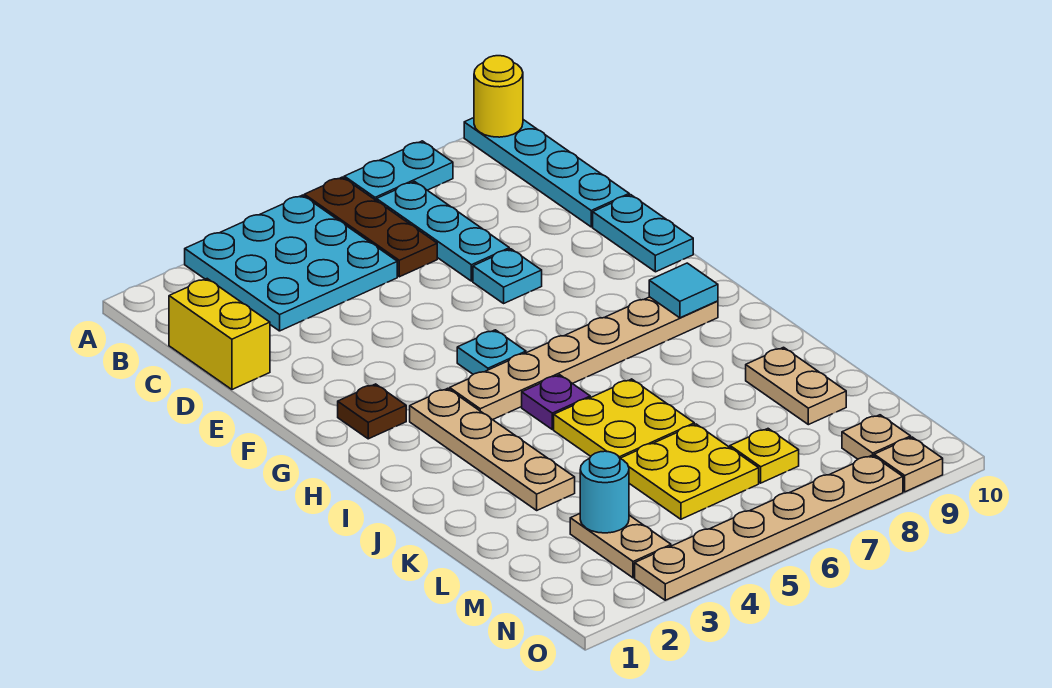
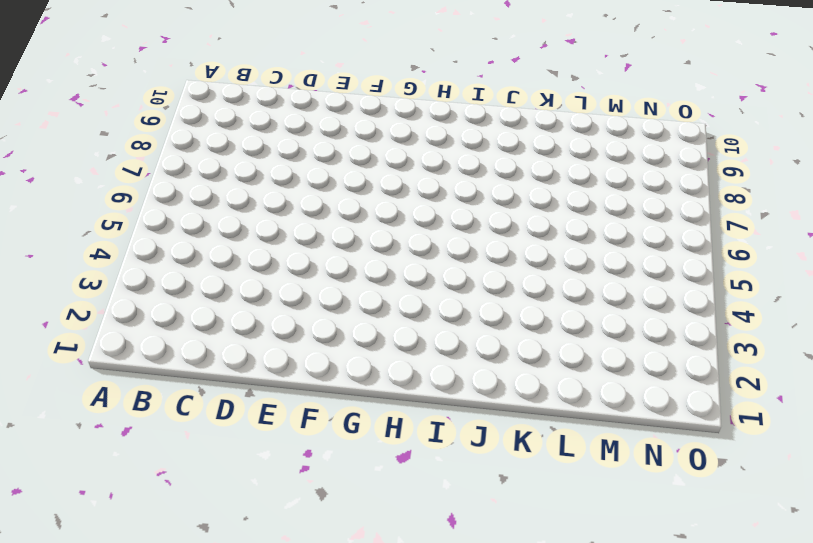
none -> cyan 3x3 plate [185,195,397,331]
none -> brown 1x3 plate [304,177,437,277]
none -> cyan 1x2 plate [344,141,453,201]

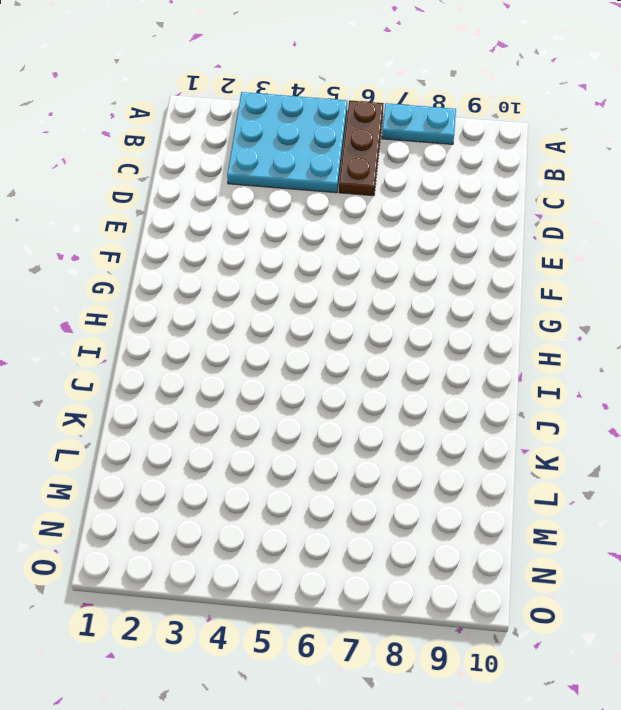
none -> cyan 1x4 plate [464,118,629,227]
none -> cyan 1x3 plate [377,182,509,281]
none -> yellow 1x2 brick [169,279,270,389]

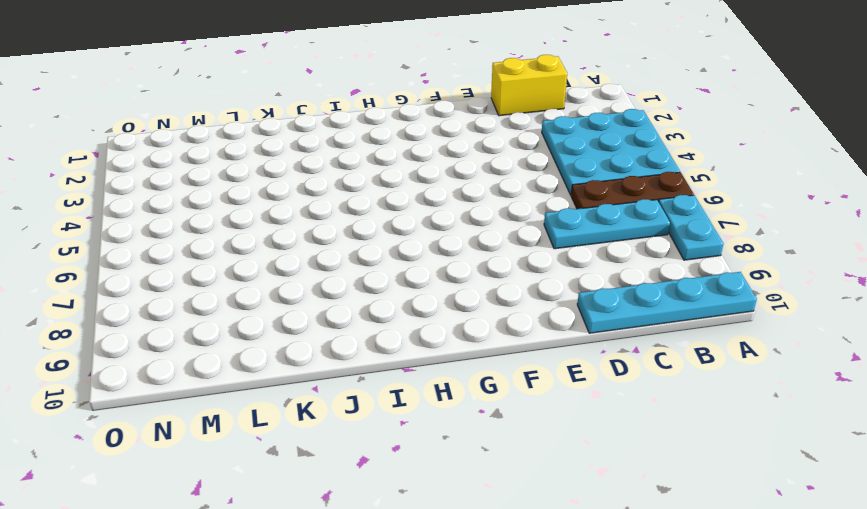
none -> cyan 1x1 plate [473,249,542,303]
none -> cyan 1x2 plate [593,195,693,272]
none -> brown 1x1 plate [338,384,406,439]

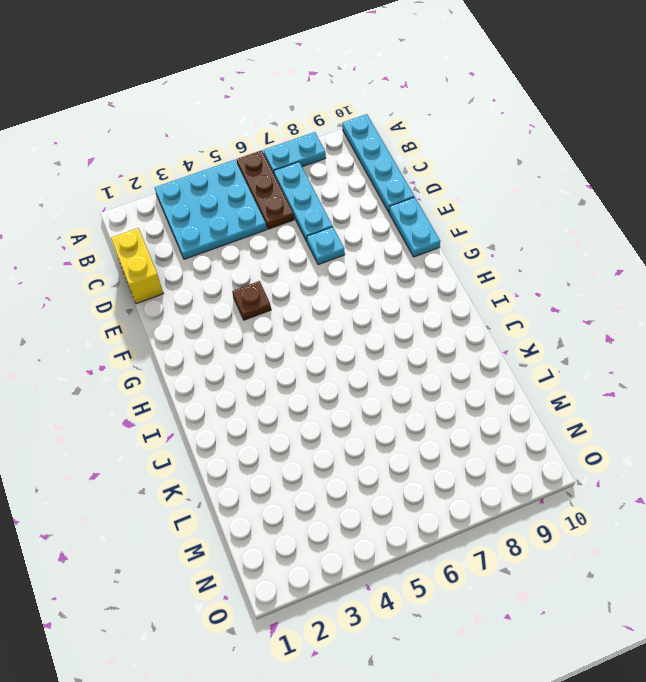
brown 1x1 plate [232,281,271,320] -> brown 1x1 plate moved to [338,384,406,439]
none -> cyan 1x1 plate [457,330,526,374]
none -> tan 1x4 plate [410,388,575,510]
none -> tan 1x6 plate [450,297,718,420]

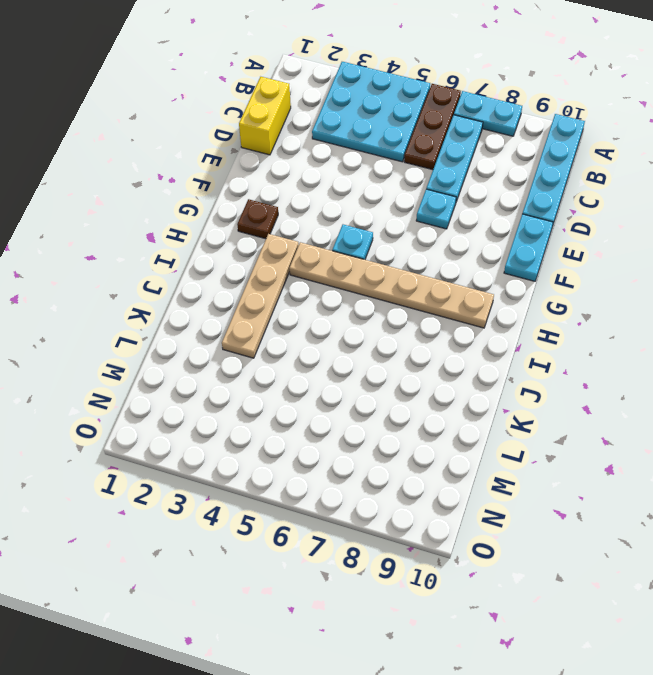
none -> purple 1x1 plate [522,375,590,429]
none -> yellow 2x2 plate [554,379,694,458]
none -> tan 1x2 plate [746,347,846,425]

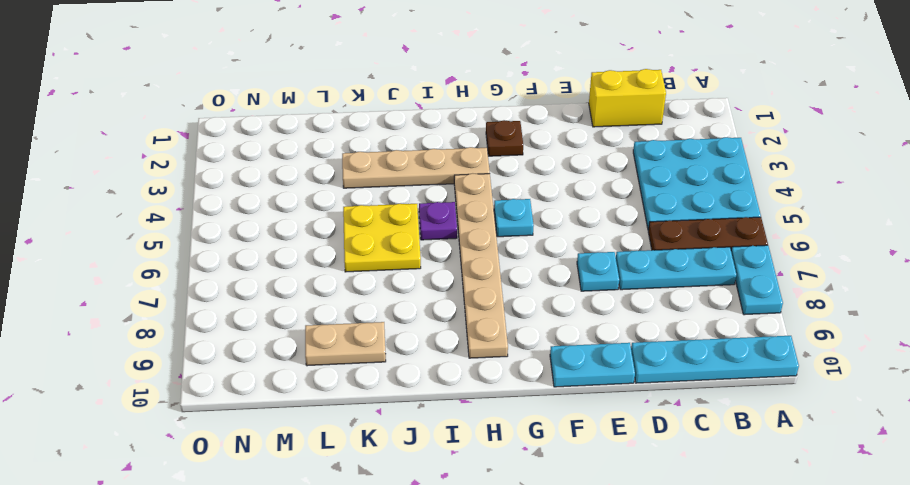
none -> yellow 2x2 plate [620,424,759,519]
none -> tan 1x2 plate [570,514,671,578]
none -> yellow 1x1 plate [730,429,799,483]

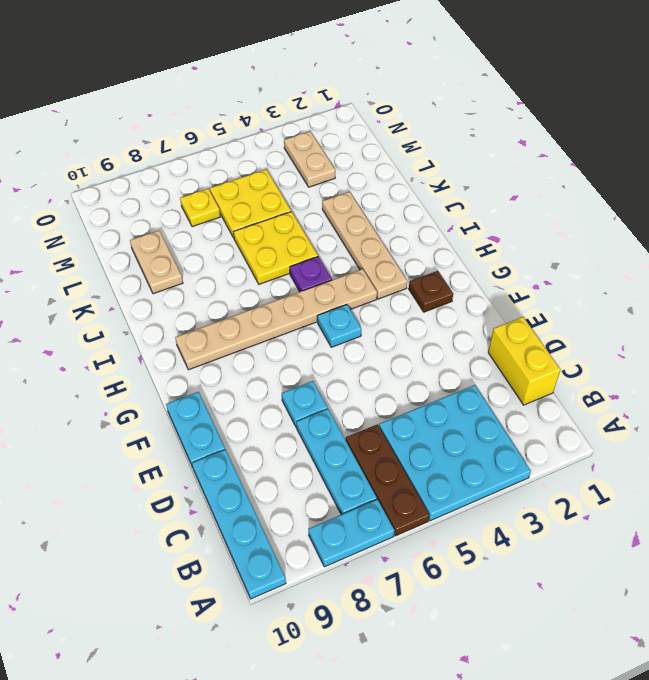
none -> tan 1x1 plate [842,415,911,459]
none -> tan 1x6 plate [635,455,903,600]
none -> tan 1x1 plate [874,437,943,492]

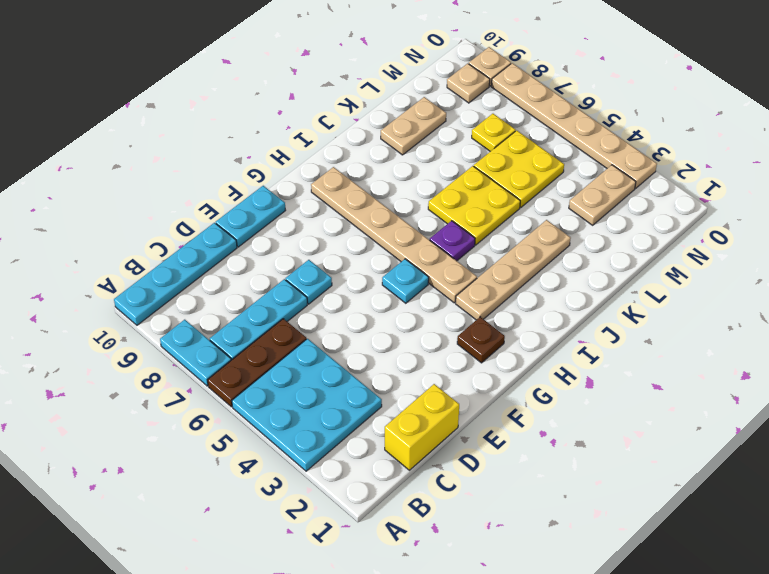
none -> yellow 1x1 round brick [474,56,523,137]
none -> cyan 1x1 tile [649,263,718,318]
none -> cyan 1x1 round brick [580,451,629,533]

